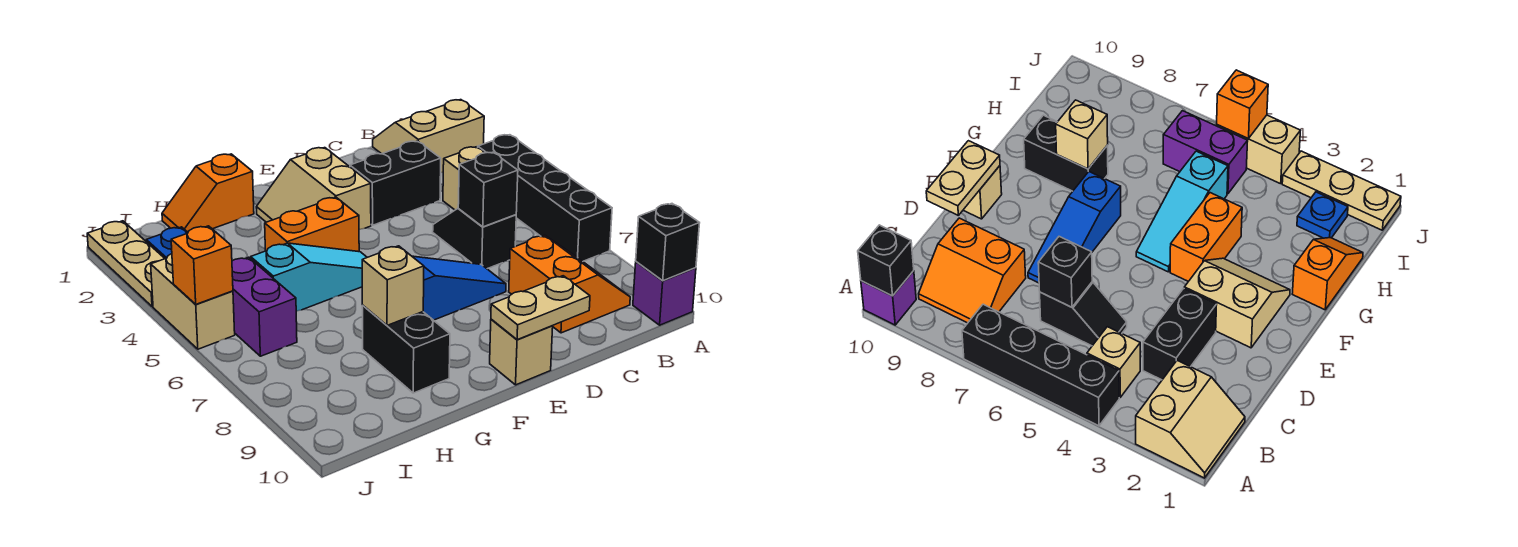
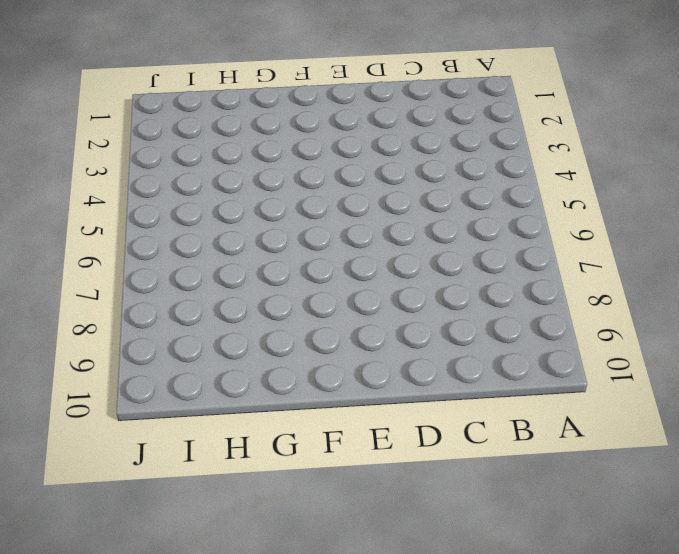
none -> tan 2x2 slope [373,100,484,172]
none -> black 1x4 brick [478,135,612,261]
none -> purple 1x1 brick [633,262,696,325]

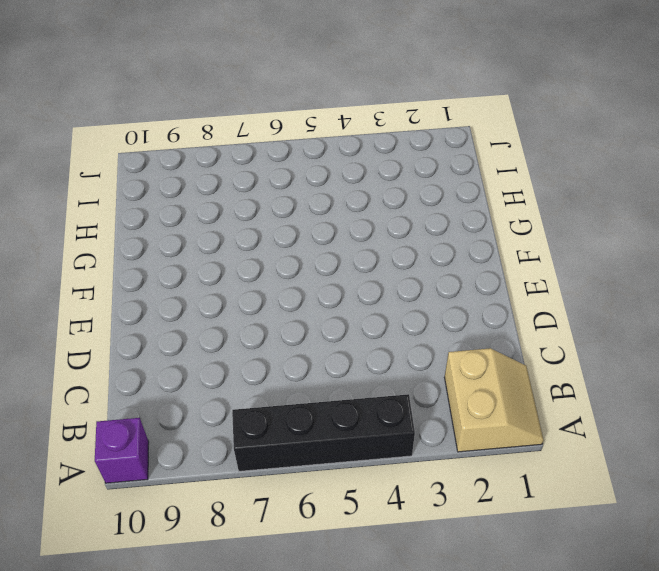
none -> tan 1x1 brick [443,147,484,210]
none -> orange 2x2 slope [509,235,630,333]
none -> black 1x2 brick [350,141,441,225]

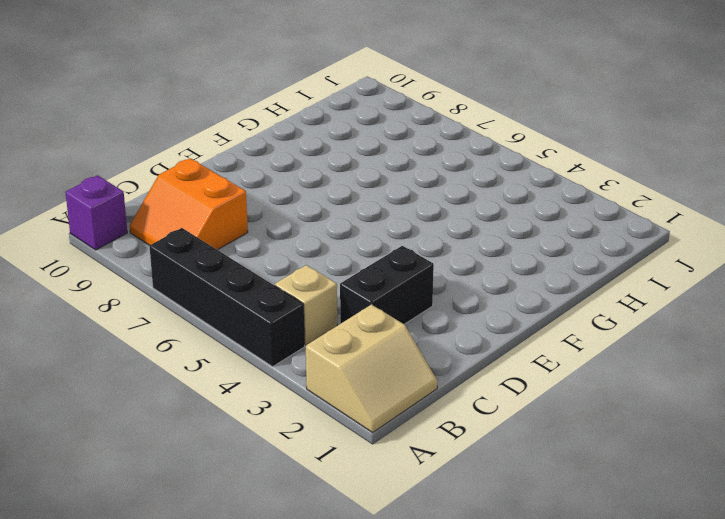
none -> black 1x2 slope [433,209,516,269]
none -> blue 1x3 slope [412,256,506,320]
none -> tan 2x2 slope [256,148,371,229]

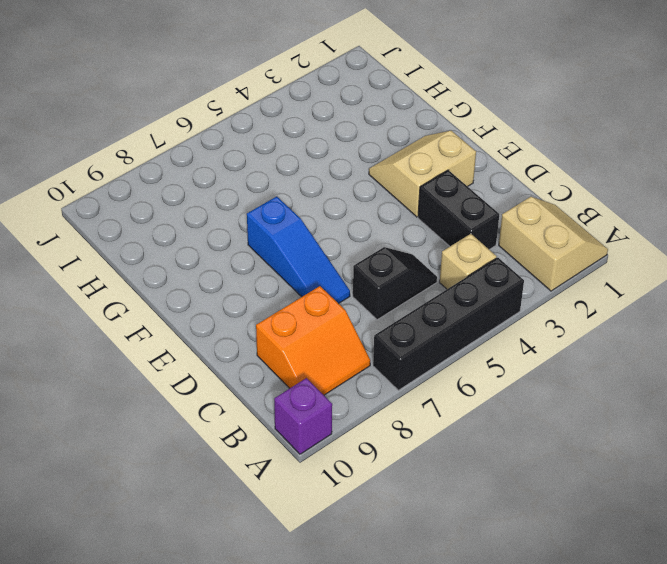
none -> tan 1x1 brick [490,319,553,385]
none -> orange 1x2 brick [265,197,359,252]
none -> cyan 1x3 slope [251,243,367,312]

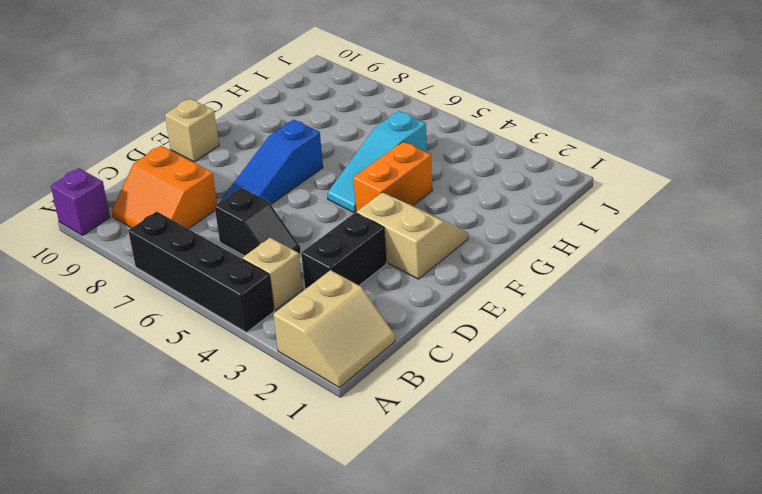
none -> orange 1x2 slope [162,154,254,232]
none -> black 1x2 brick [362,306,450,393]
none -> blue 1x1 plate [146,227,188,259]

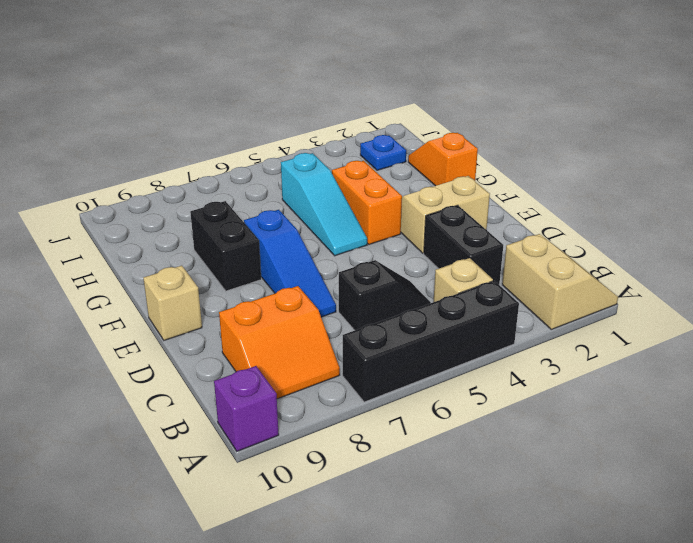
black 1x2 brick [190,201,261,291] -> black 1x2 brick turned to [362,306,450,393]
none -> purple 1x2 brick [232,257,297,356]
none -> tan 1x3 plate [87,221,165,307]
none -> tan 1x2 brick [151,254,235,349]

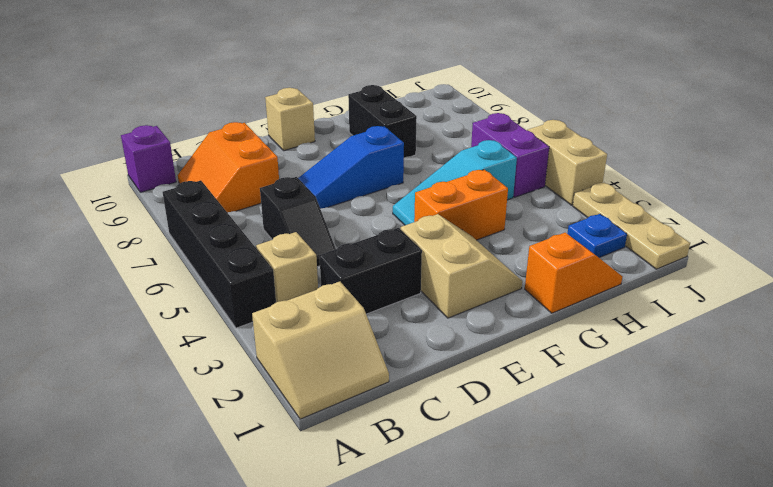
none -> black 1x1 brick [636,204,699,281]
none -> black 1x1 brick [458,152,518,227]
none -> tan 1x2 plate [491,276,590,340]

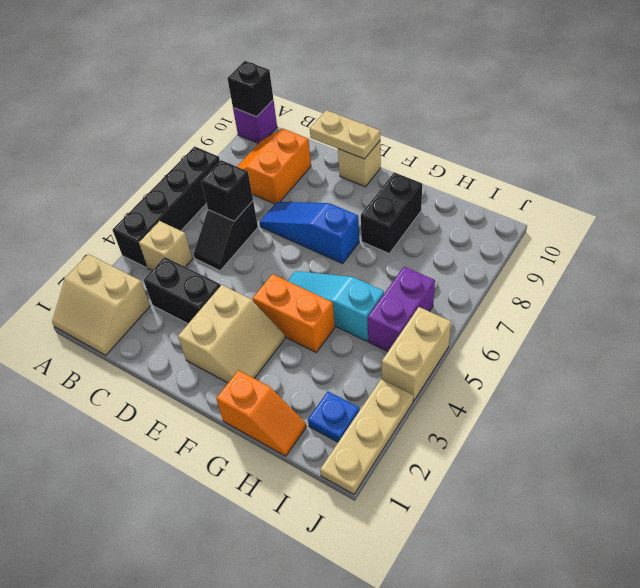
none -> tan 1x1 brick [362,246,424,325]
none -> orange 1x1 brick [171,226,233,304]

